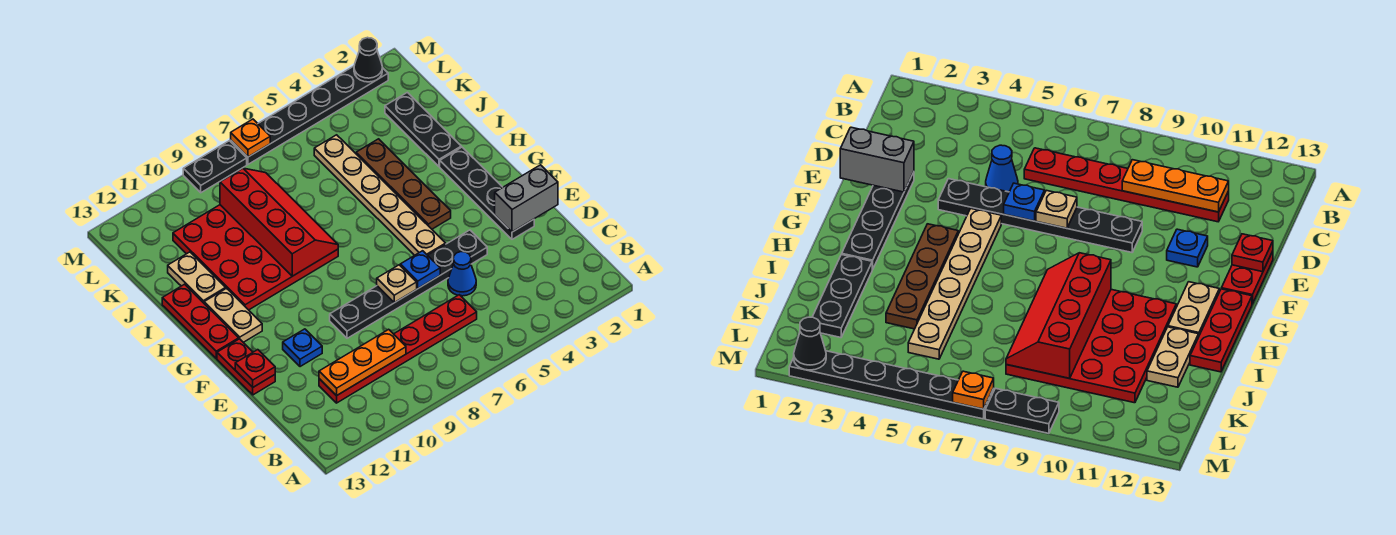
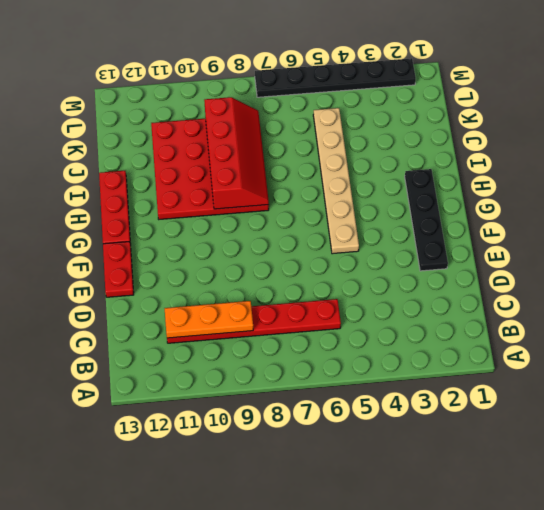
none -> blue 1x1 cone [448,252,476,296]
none -> black 1x6 plate [330,230,487,338]
none -> blue 1x1 plate [283,329,322,367]

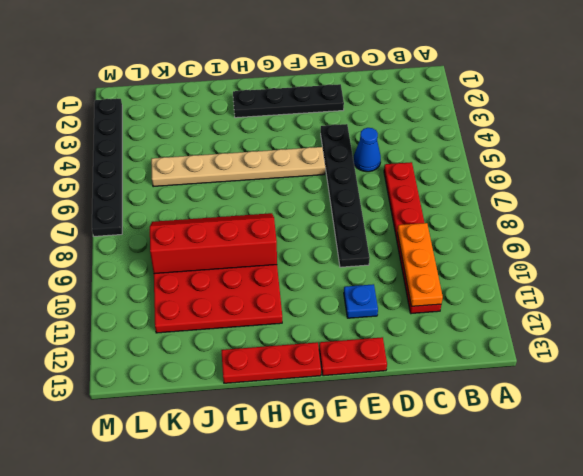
none -> brown 1x4 plate [356,139,451,229]
none -> tan 1x2 plate [204,288,262,342]
none -> black 1x3 plate [385,92,461,167]

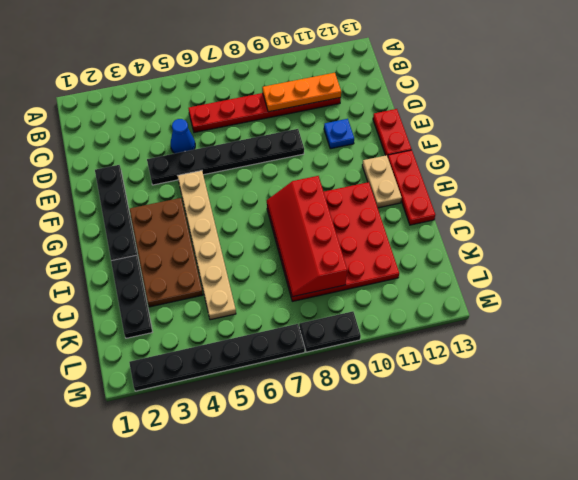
brown 2x4 plate [130,198,203,307] -> brown 1x4 plate [356,139,451,229]
none -> tan 1x2 plate [168,252,226,303]
none -> grey 1x2 brick [495,165,558,232]
none -> blue 1x1 plate [400,251,440,288]

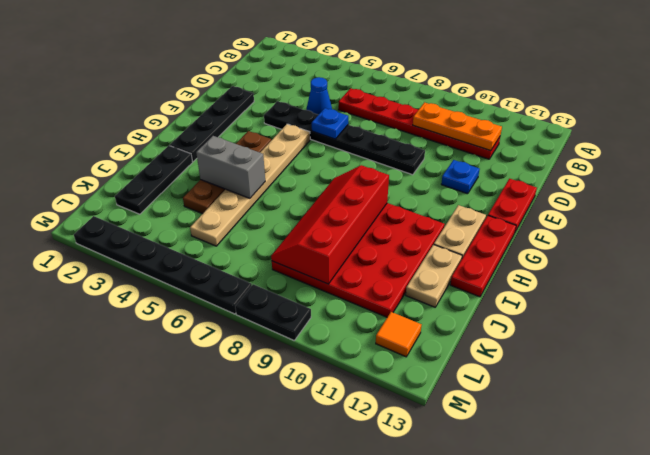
grey 1x2 brick [196,136,265,198] -> grey 1x2 brick moved to [495,165,558,232]
orange 1x1 tile [376,312,422,357] -> none
none -> tan 1x1 plate [377,265,417,303]
none -> red 1x1 plate [235,350,275,387]
none -> black 1x1 cone [354,38,382,82]

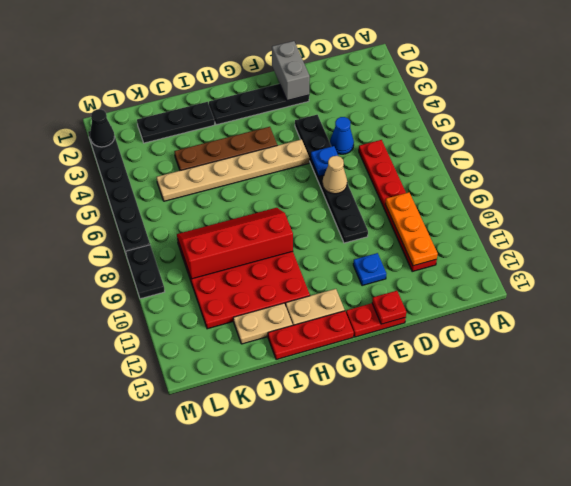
tan 1x1 cone [323,156,347,194] -> tan 1x1 plate [377,265,417,303]
none -> orange 1x1 plate [231,119,270,157]

